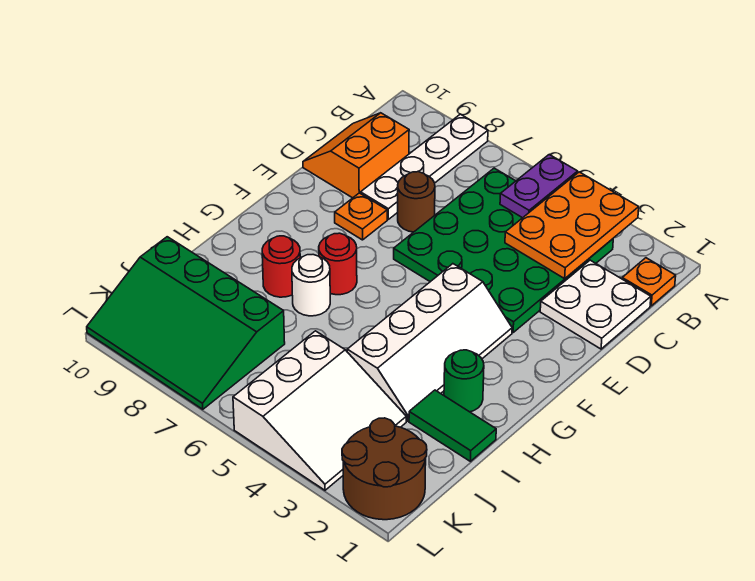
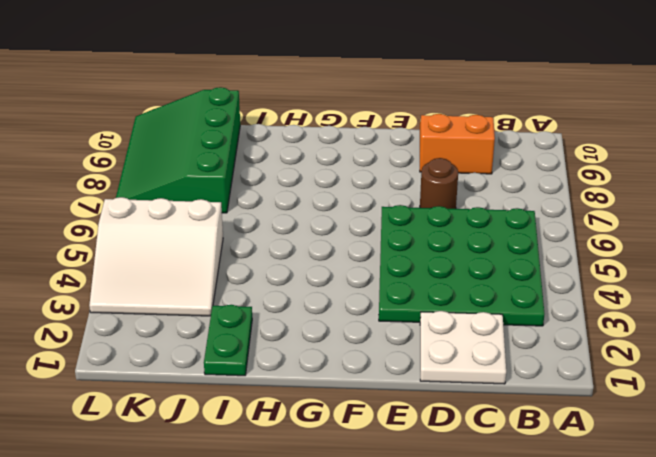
green 1x2 plate [204,305,252,376] -> green 1x2 tile [409,390,496,461]
none -> white 1x4 plate [361,114,488,219]
none -> orange 1x1 plate [622,258,676,306]
none -> orange 1x1 plate [335,193,387,240]

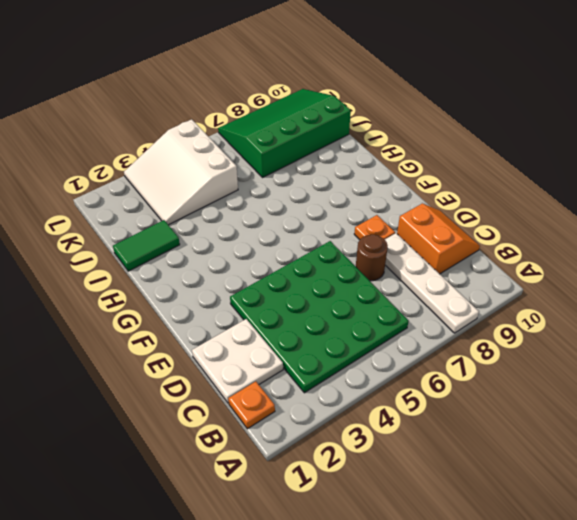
none -> white 2x4 slope [347,264,512,421]
none -> red 1x1 round brick [319,233,357,295]
none -> green 1x1 round brick [444,350,484,412]

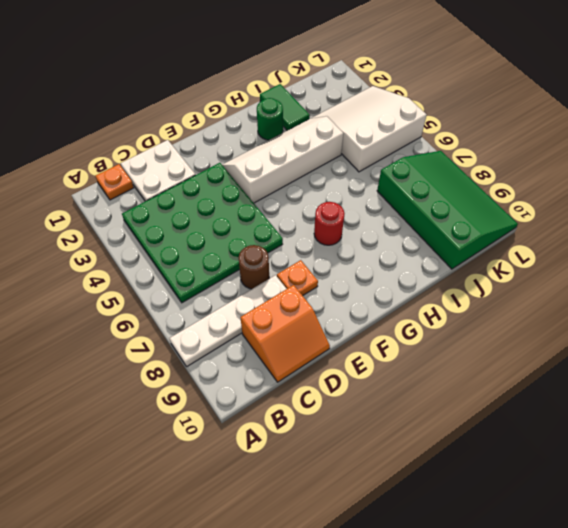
none -> white 1x1 round brick [292,255,330,316]
none -> red 1x1 round brick [262,236,300,297]
none -> brown 2x2 round brick [342,418,427,520]

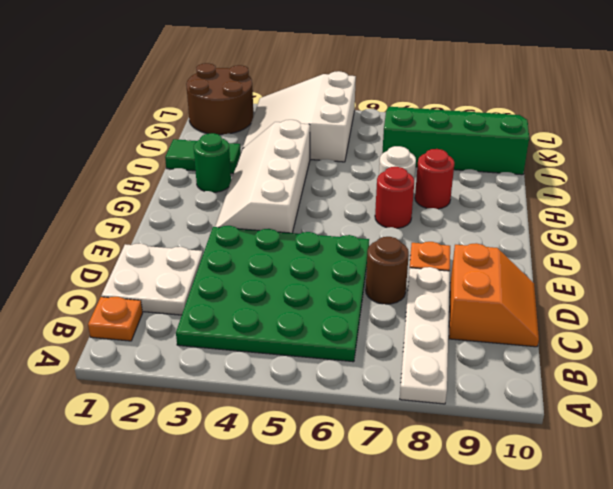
none -> orange 2x3 plate [505,172,639,279]
none -> purple 1x2 plate [500,155,578,218]

